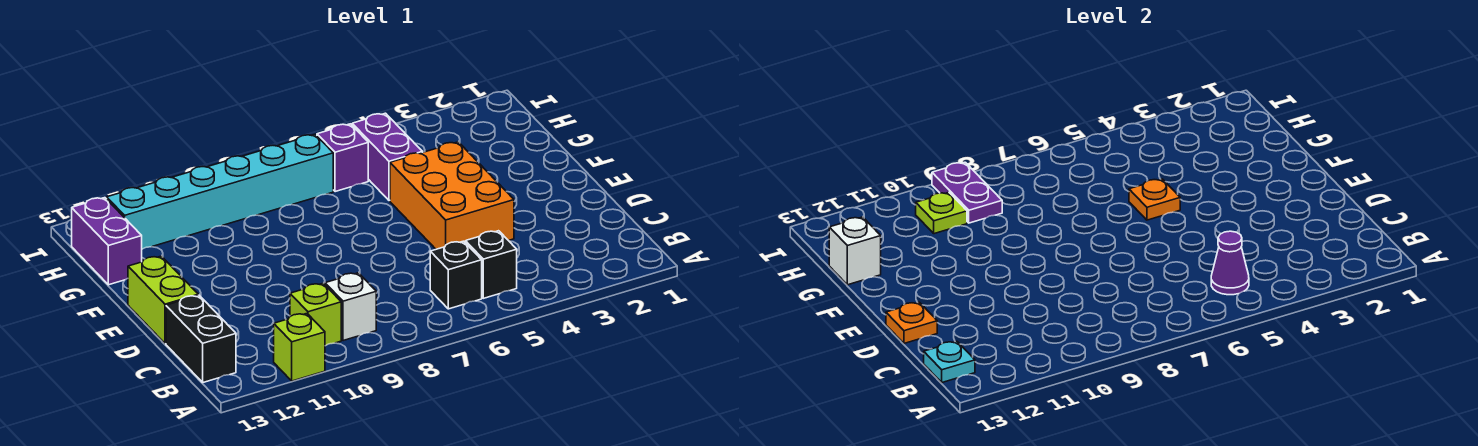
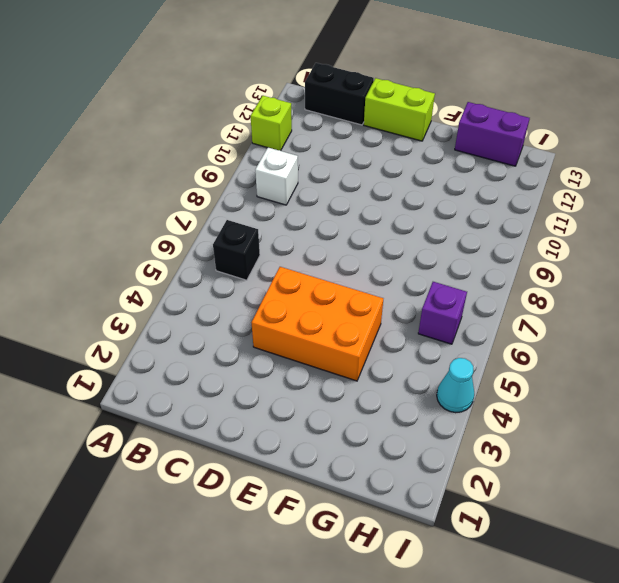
cyan 1x1 cone [437,358,474,413] -> none
none -> black 1x1 brick [465,231,517,298]
none -> lime 1x1 brick [290,283,341,346]
none -> purple 1x2 brick [352,113,422,201]

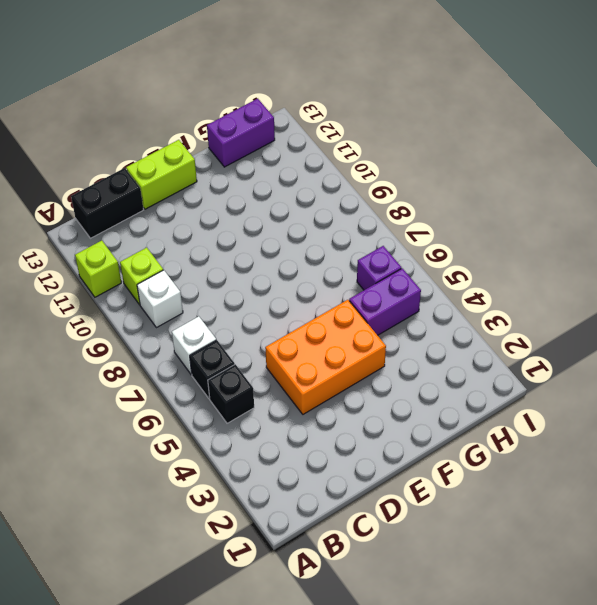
white 1x1 brick [172,316,216,375] -> white 1x1 brick moved to [829,217,881,285]
none -> cyan 1x6 brick [107,134,333,249]
none -> purple 1x1 cone [1211,231,1249,295]
none -> cyan 1x1 plate [924,341,975,382]

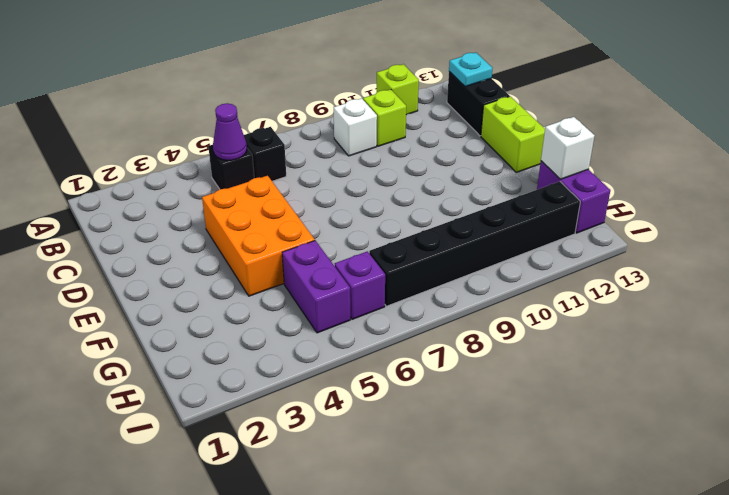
black 1x6 brick [369,182,580,306] -> cyan 1x6 brick [107,134,333,249]
none -> orange 1x1 plate [886,302,937,343]
none -> orange 1x1 plate [1129,179,1180,220]
none -> purple 1x2 plate [932,162,1002,223]

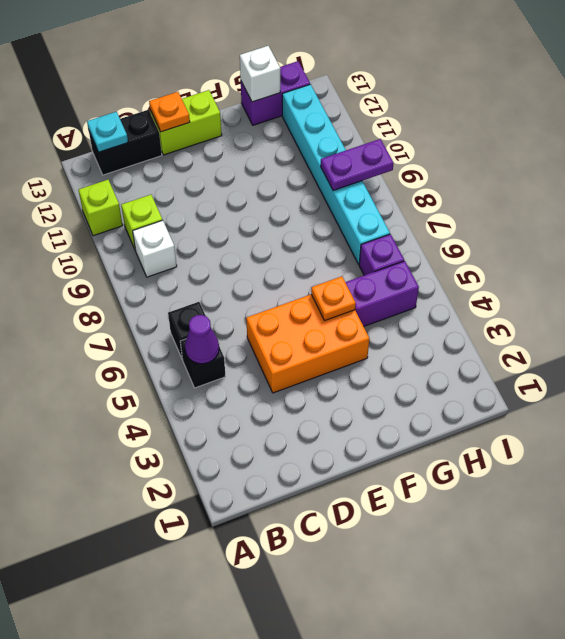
none -> lime 1x1 plate [916,193,967,234]

